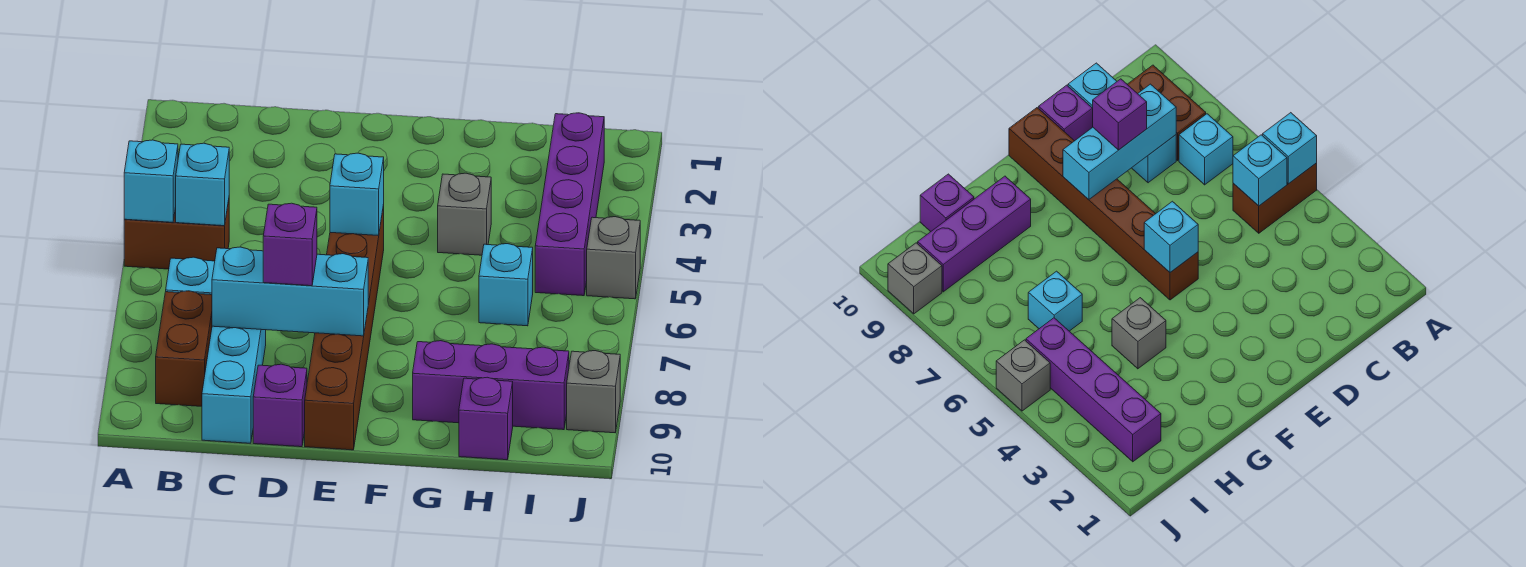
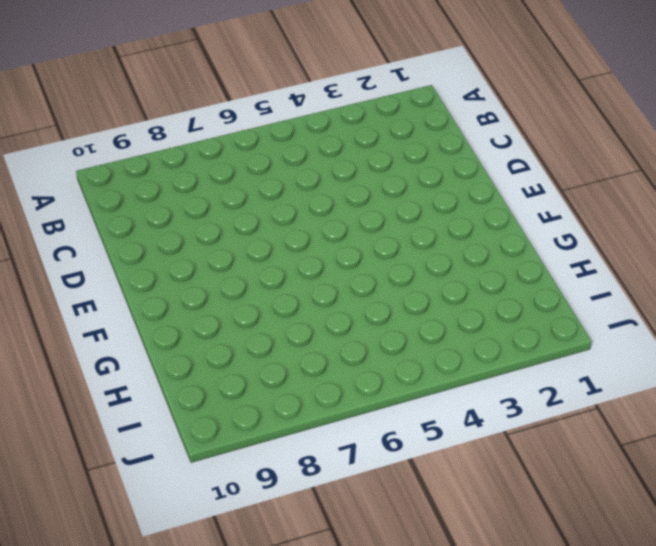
none -> brown 1x2 brick [124,200,229,269]
none -> cyan 1x1 brick [166,257,215,295]
none -> brown 1x2 brick [156,291,212,406]

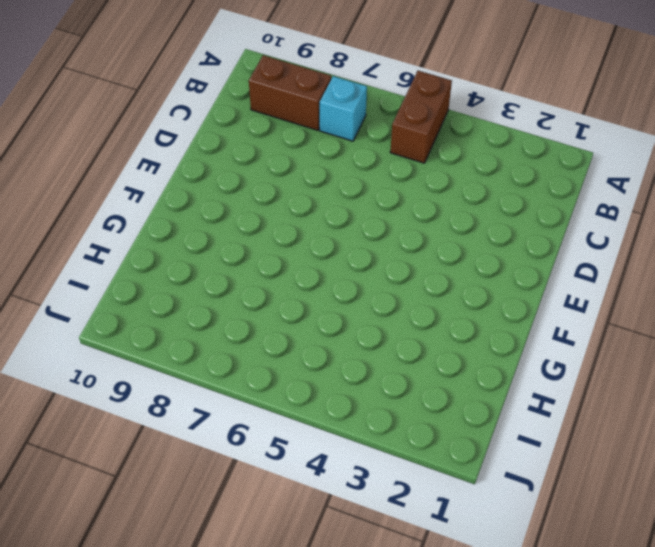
none -> cyan 1x3 brick [202,326,266,443]
none -> purple 1x1 brick [253,364,307,447]
none -> brown 1x6 brick [305,205,384,450]

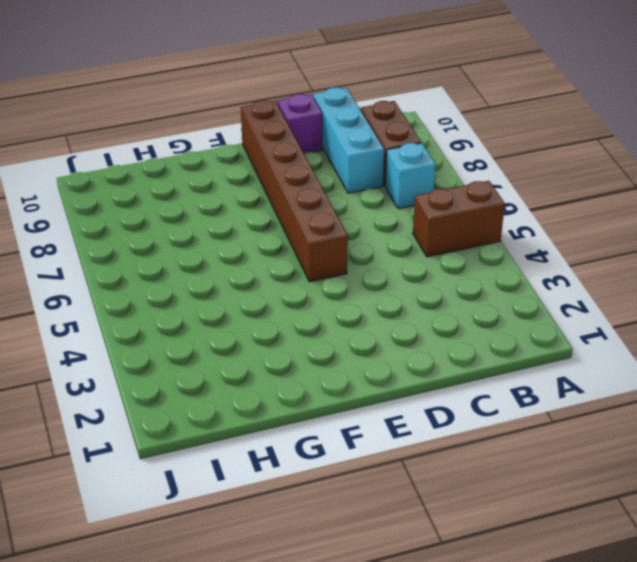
none -> grey 1x1 brick [438,173,491,255]
none -> purple 1x3 brick [413,341,569,430]
none -> cyan 1x1 brick [479,244,533,326]

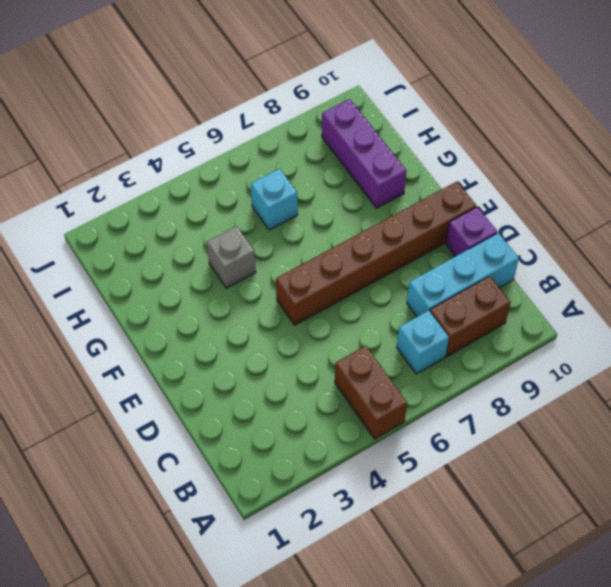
none -> purple 1x1 brick [459,377,513,460]
none -> purple 1x4 brick [535,113,604,296]
none -> grey 1x1 brick [587,217,640,299]

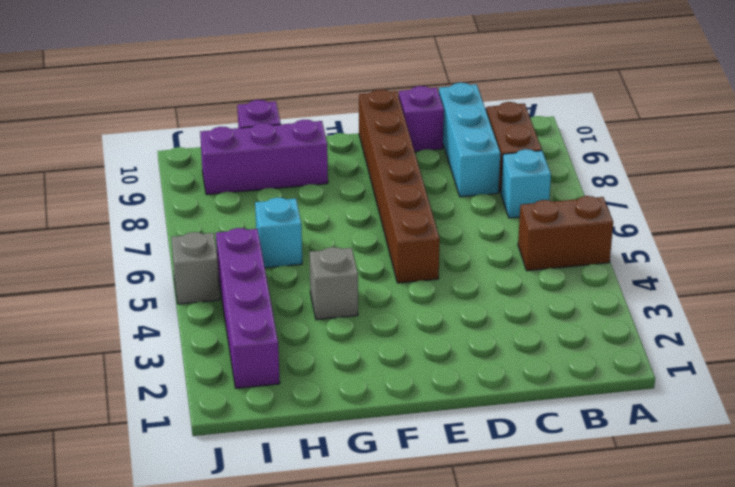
none -> grey 1x1 brick [567,351,620,433]
none -> cyan 1x1 brick [124,140,178,222]
none -> cyan 1x1 brick [176,143,229,226]

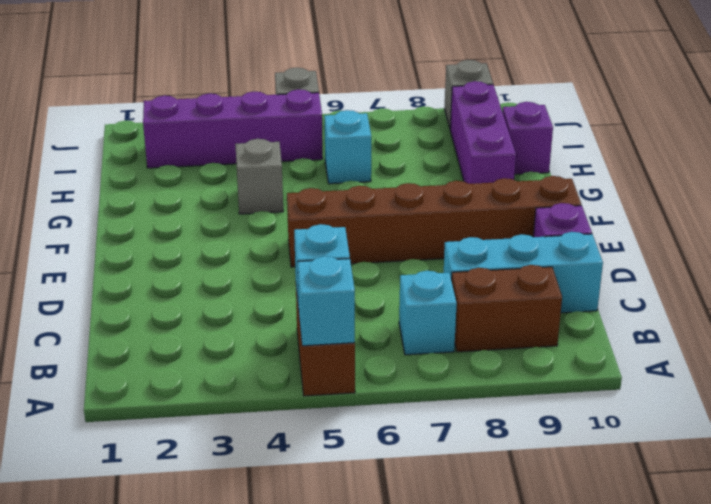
none -> cyan 1x3 brick [212,247,368,336]
none -> cyan 1x1 brick [330,153,384,236]
none -> purple 1x1 brick [263,203,317,286]

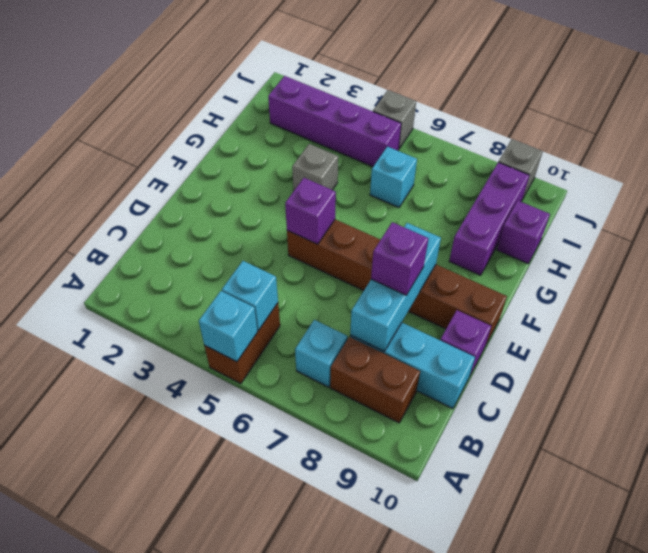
purple 1x1 brick [285,178,336,244] -> cyan 1x1 brick [330,153,384,236]

